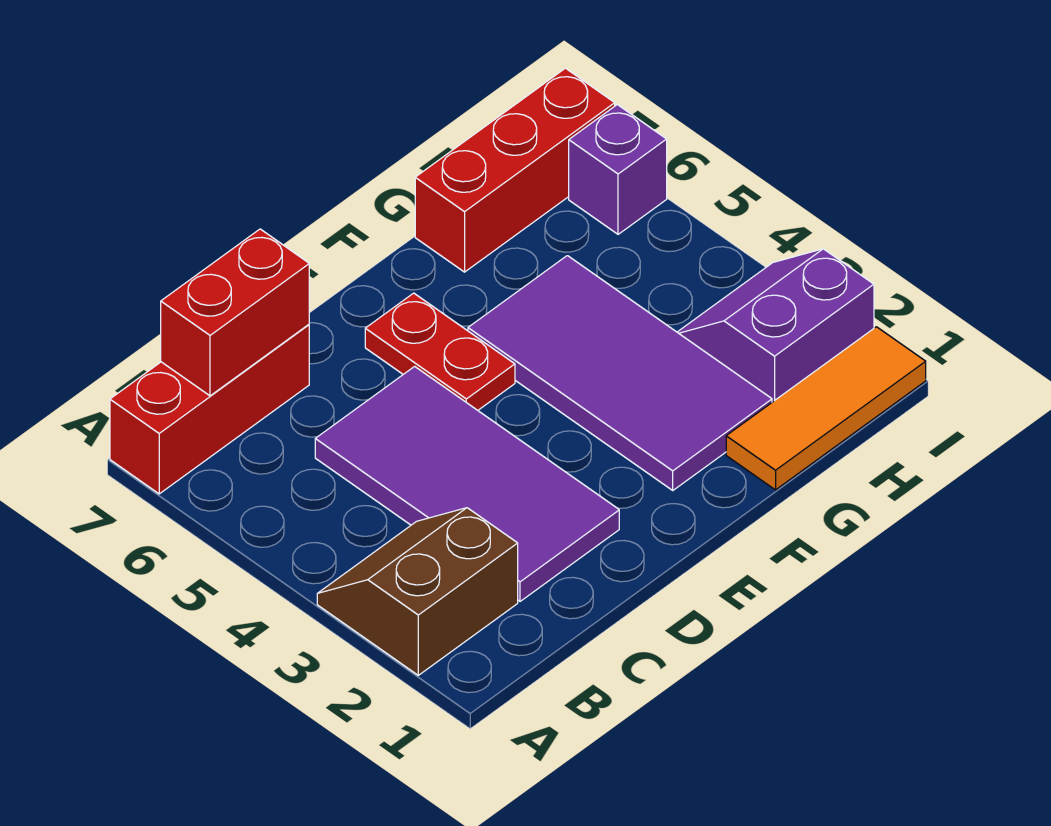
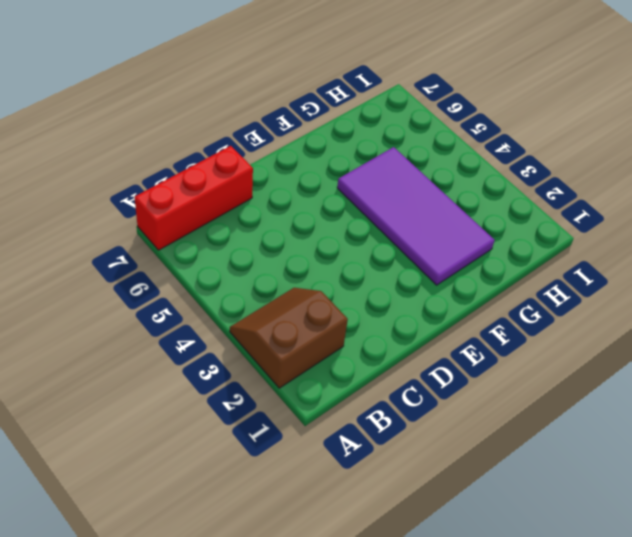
none -> purple 2x4 tile [315,366,619,601]
none -> red 1x2 plate [365,293,515,410]

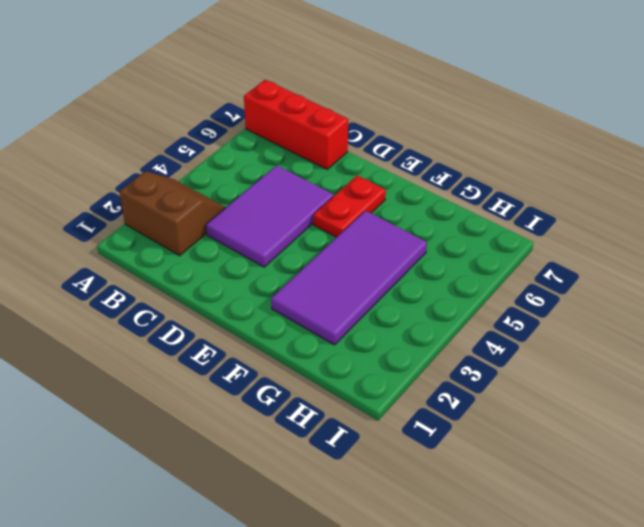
purple 2x3 tile [206,165,334,267] -> purple 2x4 tile [315,366,619,601]
none -> orange 1x3 tile [726,327,926,490]
none -> red 1x3 brick [415,68,615,272]

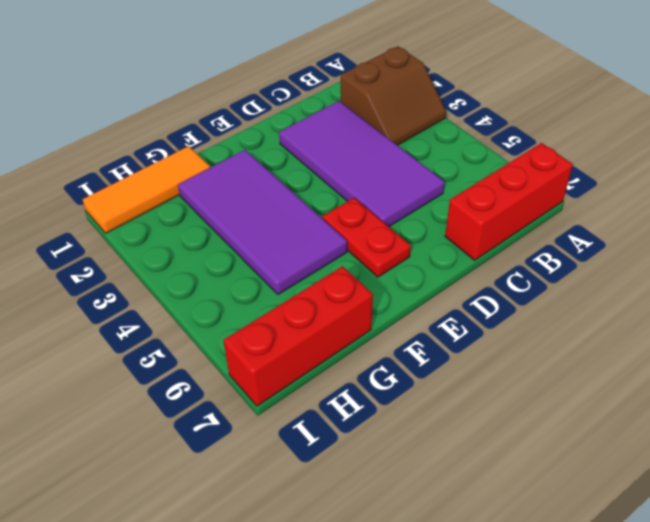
none -> purple 2x2 slope [677,249,874,402]
none -> purple 1x1 brick [569,105,667,234]

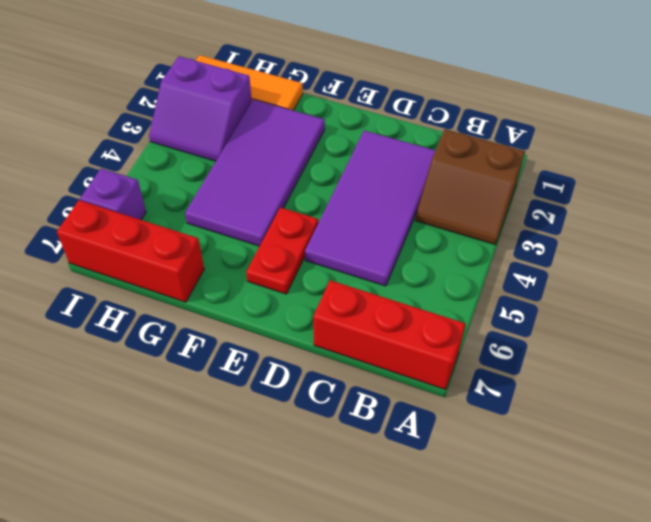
none -> red 1x2 brick [161,229,309,396]

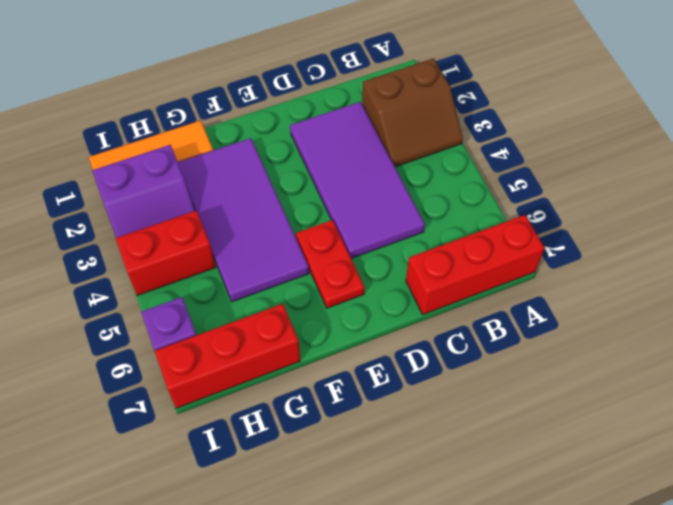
red 1x2 brick [116,210,216,295] -> red 1x2 brick moved to [161,229,309,396]

